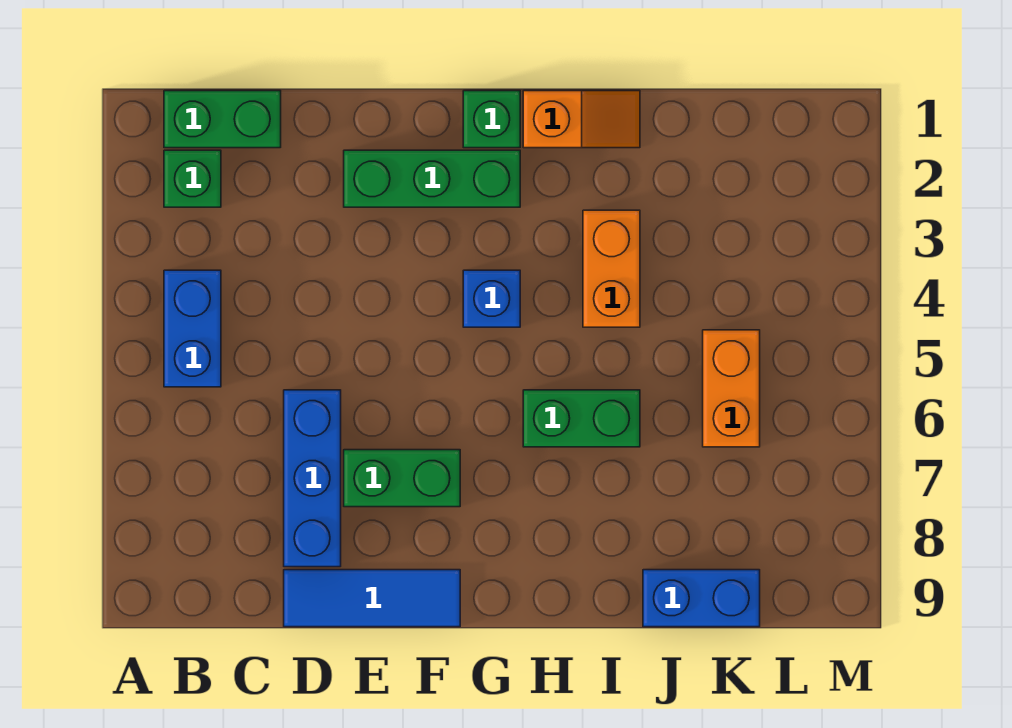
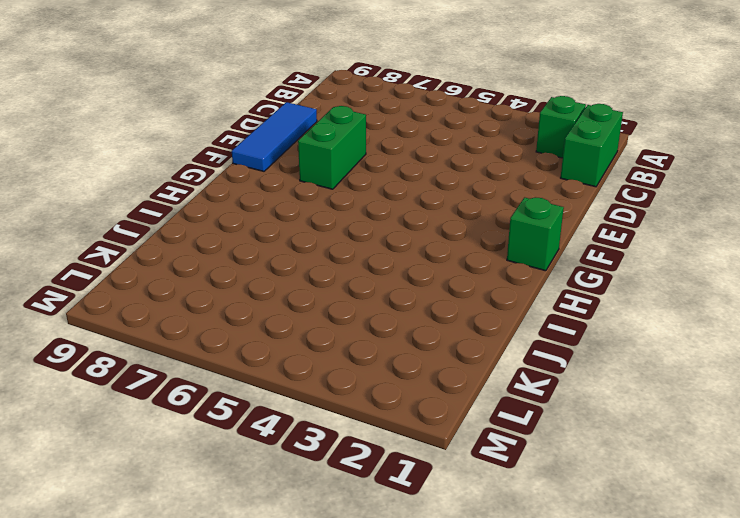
none -> blue 1x2 brick [164,270,221,387]
none -> blue 1x3 brick [284,390,341,567]
none -> green 1x3 brick [344,150,520,207]

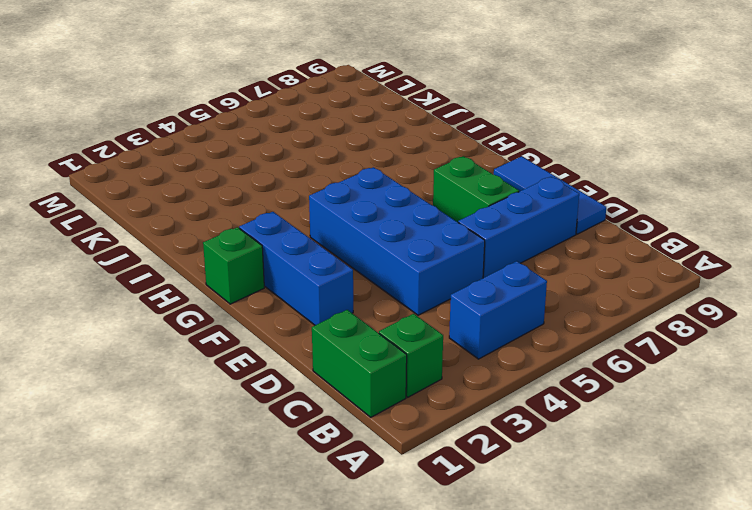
blue 2x4 brick [309,167,485,315] -> blue 1x1 brick [463,270,520,327]
blue 1x3 brick [239,212,353,325] -> green 1x3 brick [344,150,520,207]
none -> orange 1x2 slope [523,91,640,148]
none -> green 1x2 brick [523,390,640,447]
none -> orange 1x2 brick [583,210,640,327]

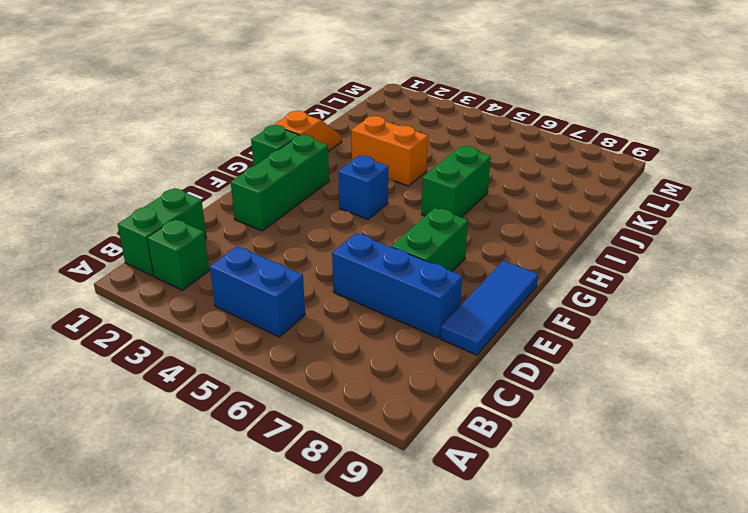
none -> blue 1x2 brick [643,570,760,627]
none -> orange 1x2 brick [703,330,760,447]

